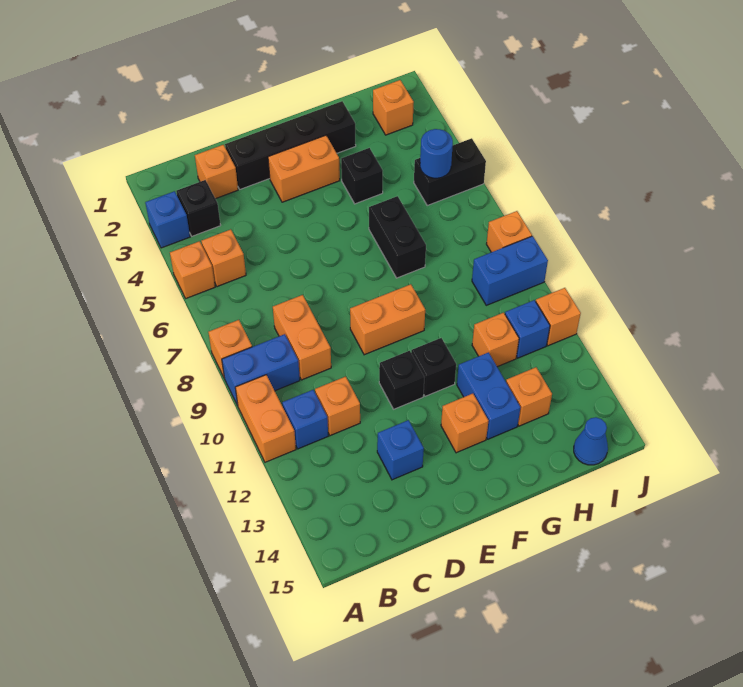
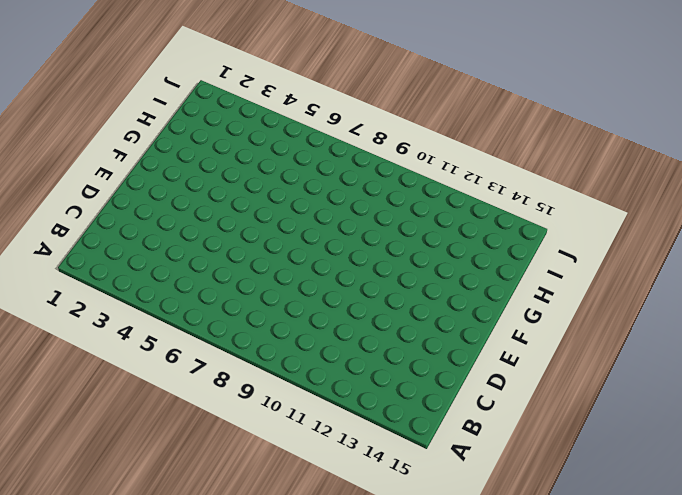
none -> blue 1x1 brick [145,191,190,248]
none -> orange 1x1 brick [170,241,215,298]
none -> orange 1x1 brick [208,320,252,377]
none -> blue 1x2 brick [222,334,300,406]

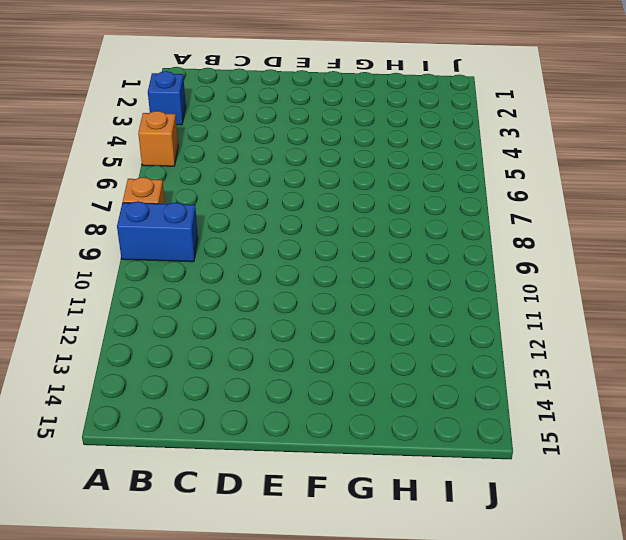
none -> orange 1x2 brick [235,375,296,462]
none -> black 1x1 brick [176,180,221,236]
none -> orange 1x1 brick [201,229,246,287]
none -> blue 1x1 brick [282,390,328,449]

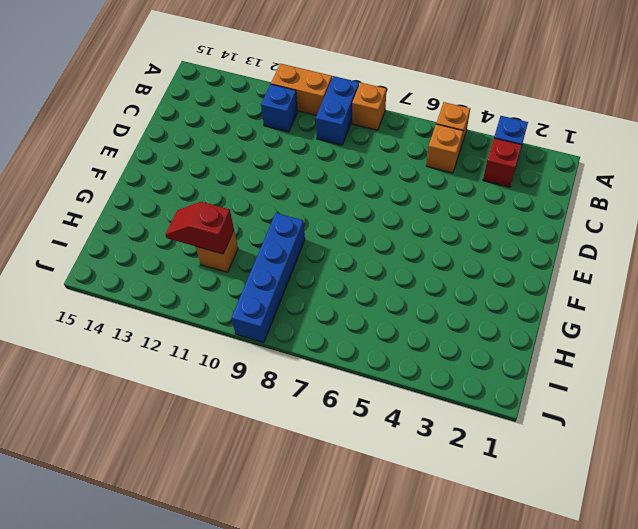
red 1x1 brick [483,138,522,187] -> black 1x1 brick [176,180,221,236]
blue 1x4 brick [231,213,305,343] -> blue 1x2 brick [472,236,548,305]
red 1x2 slope [165,202,234,254] -> none
none -> orange 1x1 brick [195,145,238,199]
none -> orange 1x2 brick [272,295,331,380]
none -> orange 1x1 brick [315,376,360,436]
none -> black 1x4 brick [225,101,356,189]

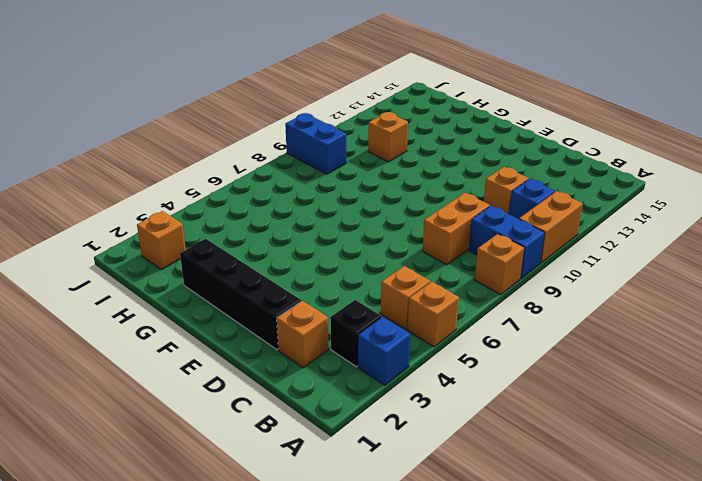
none -> blue 1x1 brick [377,420,424,480]
none -> orange 1x2 brick [268,135,340,202]
none -> orange 1x2 brick [350,284,425,355]
none -> black 1x1 brick [379,351,425,409]

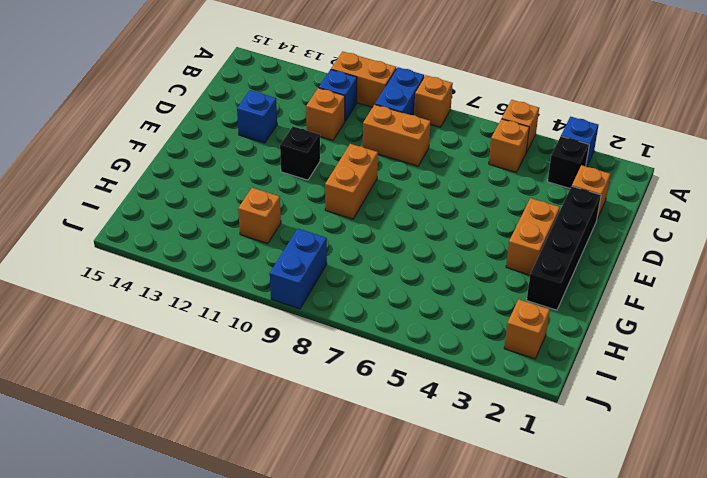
none -> black 1x1 brick [411,338,456,396]
none -> orange 1x1 brick [441,394,488,453]
none -> black 1x1 brick [341,148,383,204]
none -> black 1x2 brick [369,196,426,278]

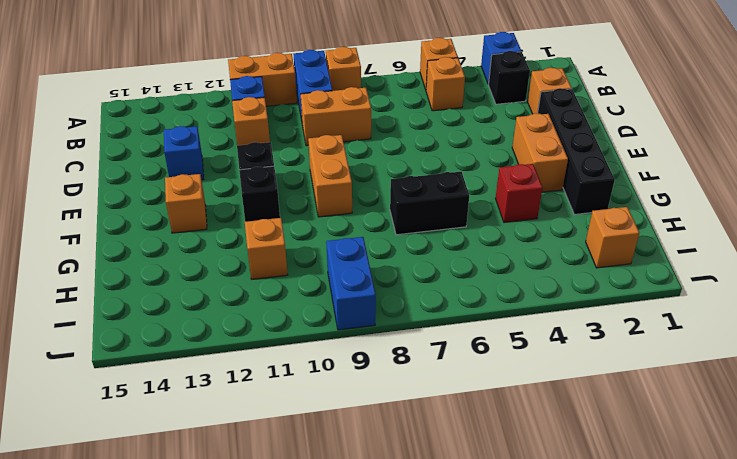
red 1x1 brick [495,164,543,223] -> black 1x1 brick [341,148,383,204]
none -> blue 1x2 brick [457,352,520,439]
none -> orange 1x1 brick [506,367,552,426]
none -> black 1x2 brick [414,138,486,205]
none -> blue 1x1 brick [505,300,550,358]

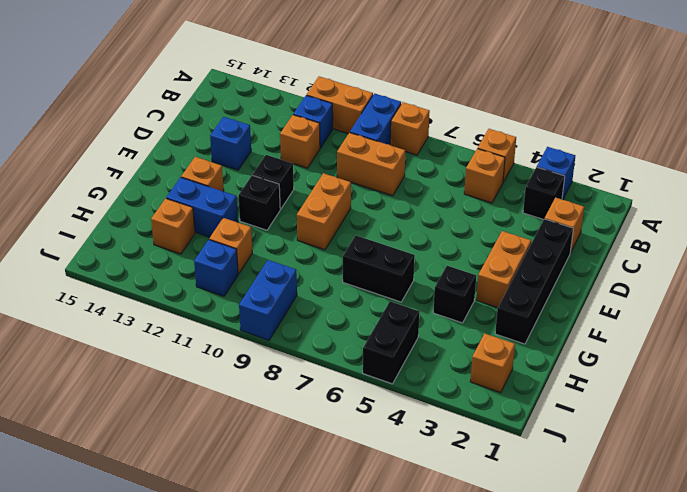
none -> blue 1x1 cone [574,417,608,465]
none -> orange 1x1 brick [487,211,532,252]
none -> orange 1x1 brick [536,288,581,346]
none -> blue 1x1 round brick [420,129,453,178]

